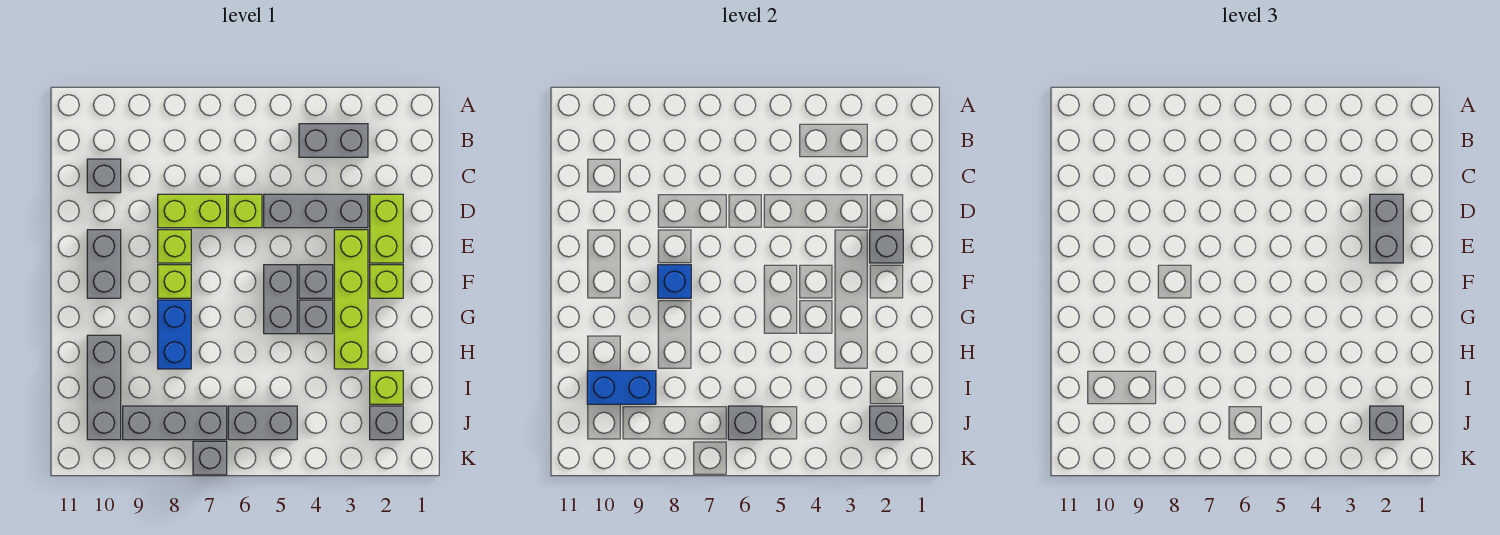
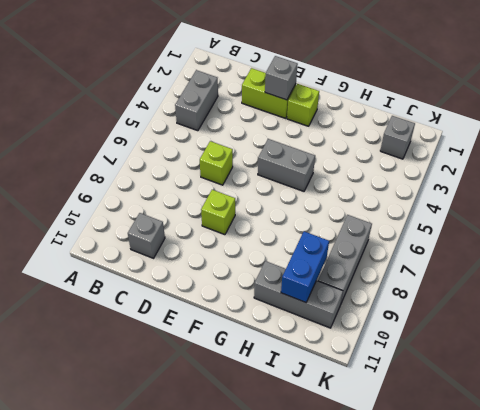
none -> grey 1x3 brick [264,194,368,228]
none -> lime 1x2 brick [158,194,227,228]
none -> lime 1x4 brick [334,230,368,369]

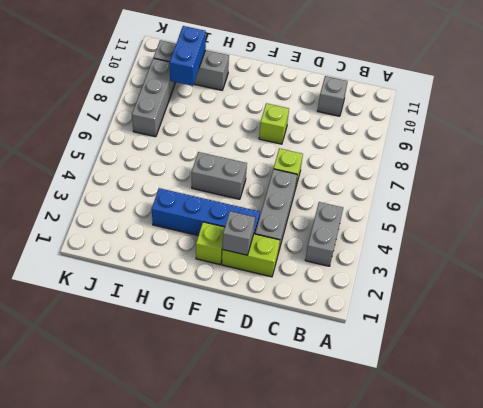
blue 1x4 brick [152,188,260,236] -> lime 1x4 brick [334,230,368,369]
none -> lime 1x2 brick [158,194,227,228]
none -> grey 1x2 brick [87,230,121,298]
none -> grey 1x1 brick [299,265,333,298]

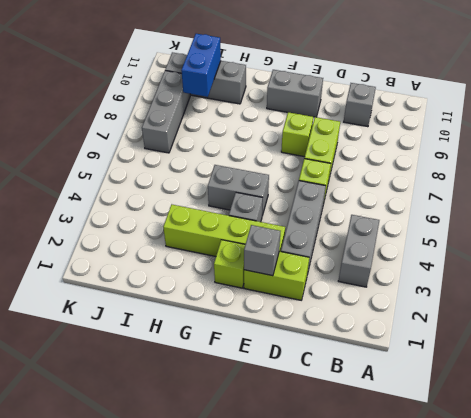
none -> lime 1x1 brick [158,265,191,298]
none -> grey 1x1 brick [299,300,333,334]
none -> blue 1x2 brick [158,300,191,369]

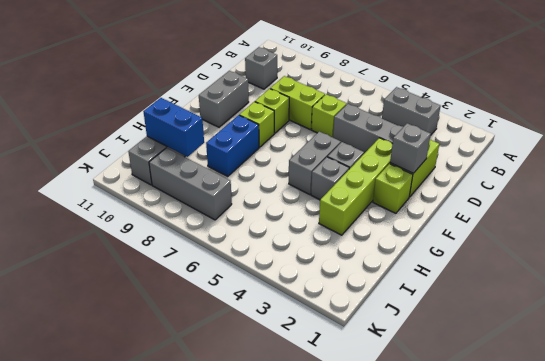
none -> lime 1x1 brick [370,371,403,404]
none -> grey 1x1 brick [370,406,403,440]
none -> grey 1x2 brick [228,406,297,440]

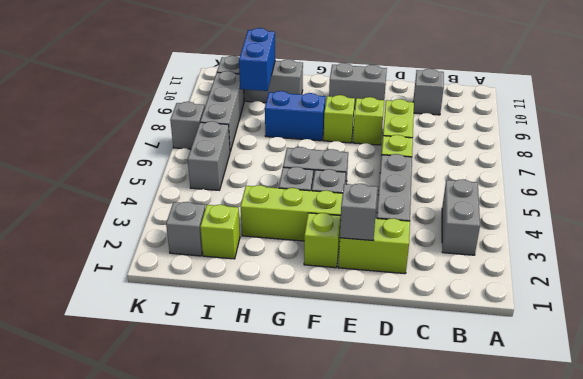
none -> blue 1x1 brick [658,265,691,298]
none -> grey 1x1 brick [870,406,903,440]
none -> grey 1x1 brick [728,406,762,440]

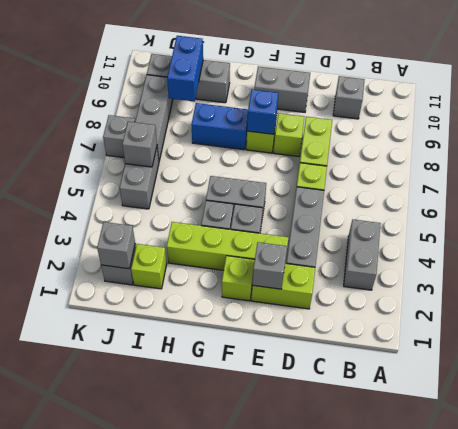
none -> grey 1x2 brick [1370,194,1403,263]
none -> grey 1x1 brick [1370,406,1403,440]

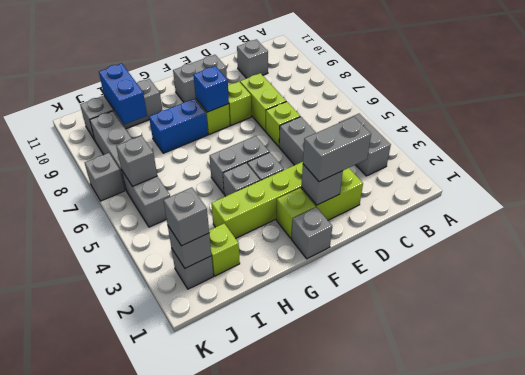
grey 1x1 brick [292,207,332,259] -> none

